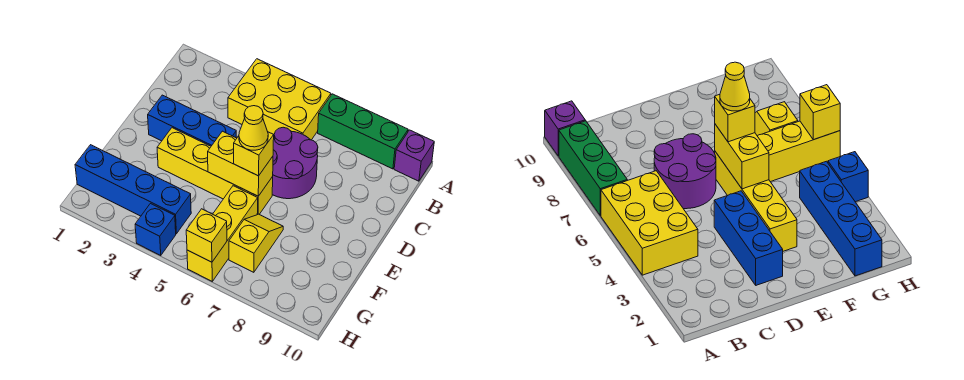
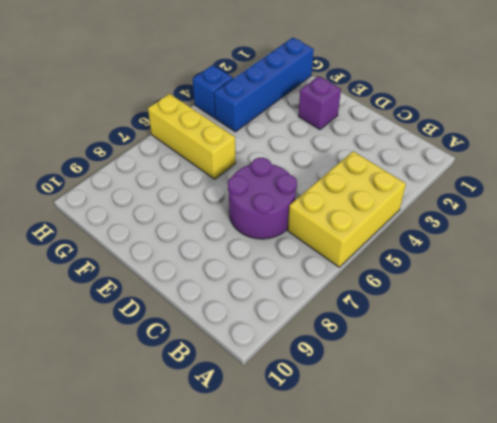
purple 1x1 brick [298,76,341,130] -> purple 1x1 brick moved to [394,130,434,181]
none -> green 1x3 brick [318,94,408,169]
none -> blue 1x3 brick [148,95,236,146]
none -> yellow 1x4 brick [157,128,273,215]

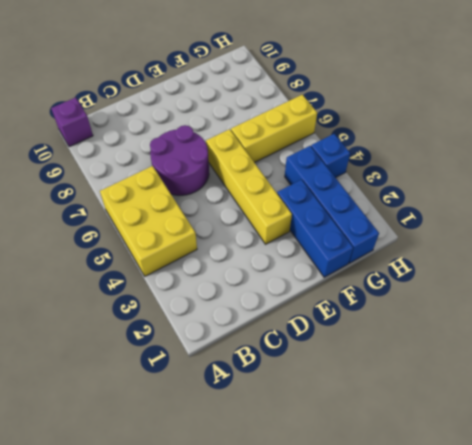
blue 1x3 brick [277,179,353,277] -> blue 1x3 brick moved to [148,95,236,146]
none -> green 1x3 brick [318,94,408,169]
none -> yellow 1x2 slope [229,214,283,272]
none -> yellow 1x2 brick [208,131,273,196]

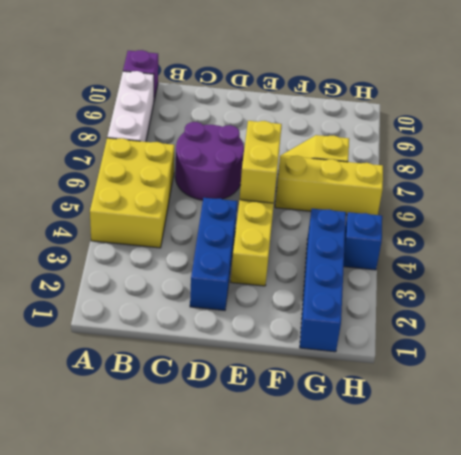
white 1x3 brick [107,71,154,142] -> green 1x3 brick [318,94,408,169]
none -> yellow 1x1 brick [186,209,227,262]
none -> yellow 1x1 brick [234,132,274,176]
none -> yellow 1x1 cone [239,106,268,150]

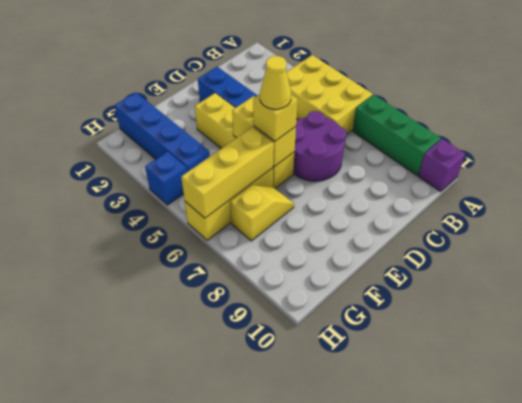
yellow 1x3 brick [181,127,274,218] -> yellow 1x1 brick [186,209,227,262]

